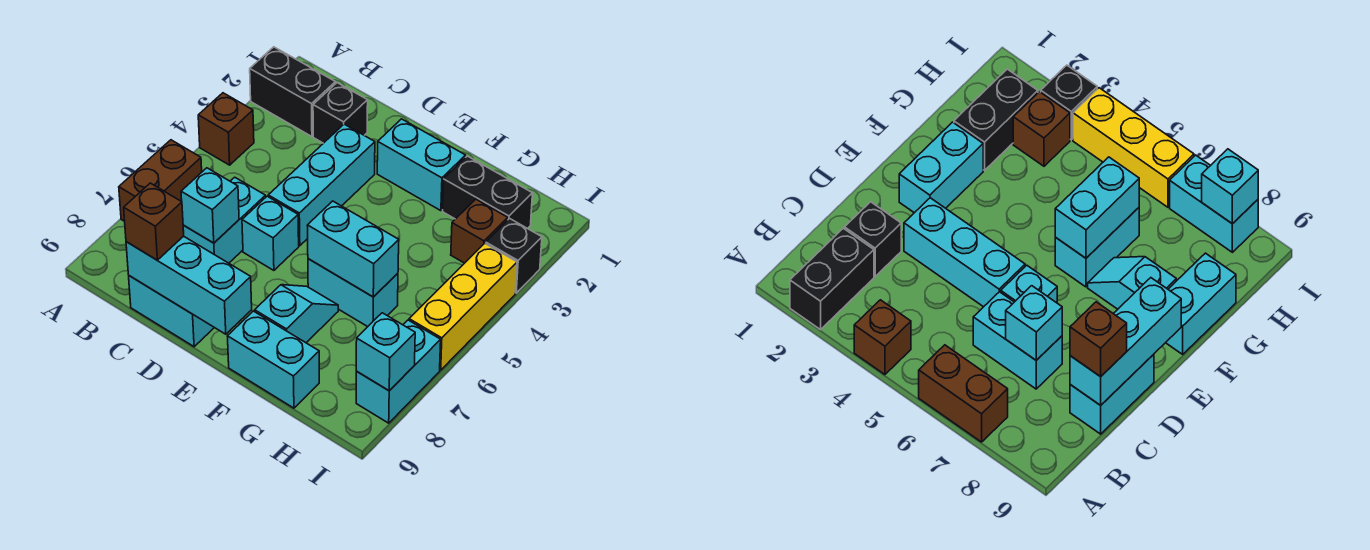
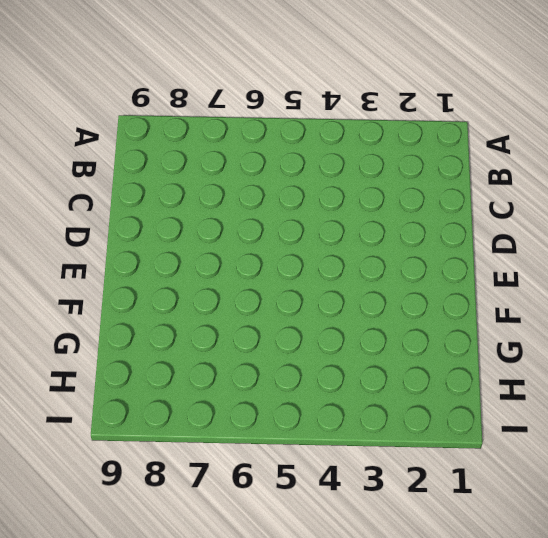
none -> black 1x2 brick [250,47,335,136]
none -> brown 1x1 brick [198,93,254,165]
none -> brown 1x2 brick [119,140,202,221]

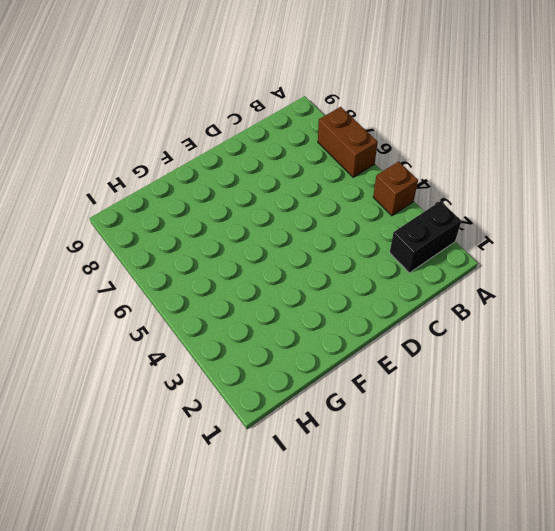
none -> black 1x1 brick [313,83,368,143]
none -> cyan 1x2 brick [183,177,266,263]
none -> cyan 1x2 brick [129,276,214,347]

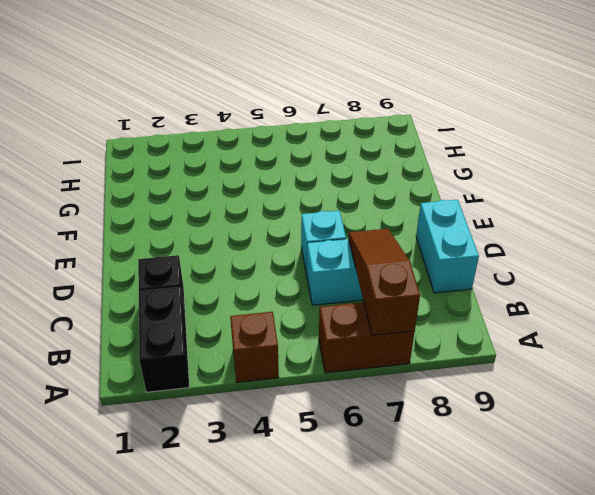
brown 1x3 slope [349,229,420,335] -> cyan 1x1 brick [181,168,239,243]
none -> cyan 1x3 brick [268,124,375,246]
none -> cyan 1x2 brick [377,119,466,211]
none -> cyan 1x2 brick [308,259,398,327]

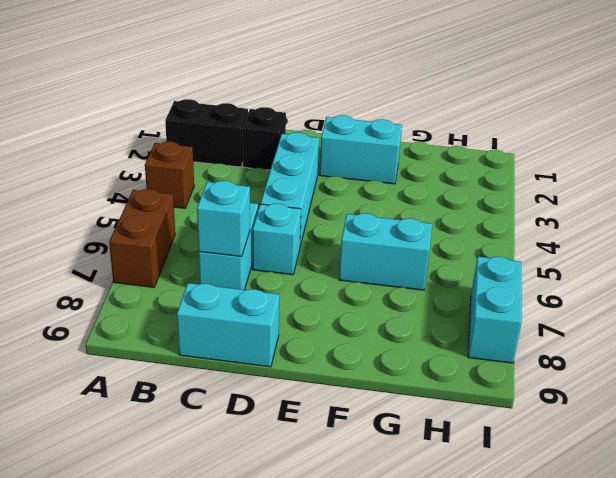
none -> cyan 1x2 slope [255,285,338,343]
none -> cyan 1x2 brick [227,311,319,408]
none -> black 1x2 brick [443,156,532,229]

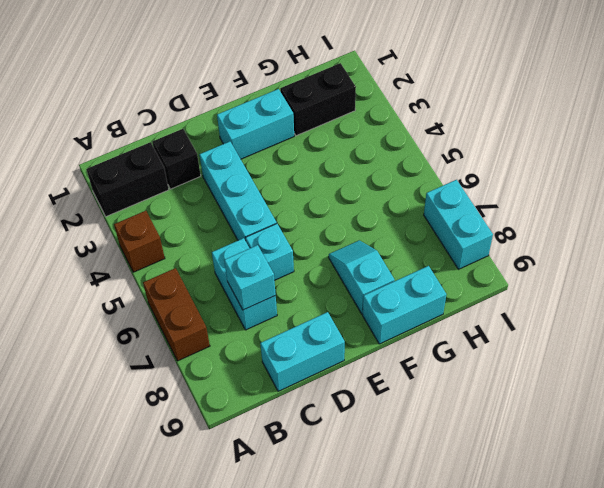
none -> cyan 1x2 brick [308,259,398,327]
none -> brown 1x1 brick [451,199,508,263]
none -> black 1x1 brick [486,218,542,293]

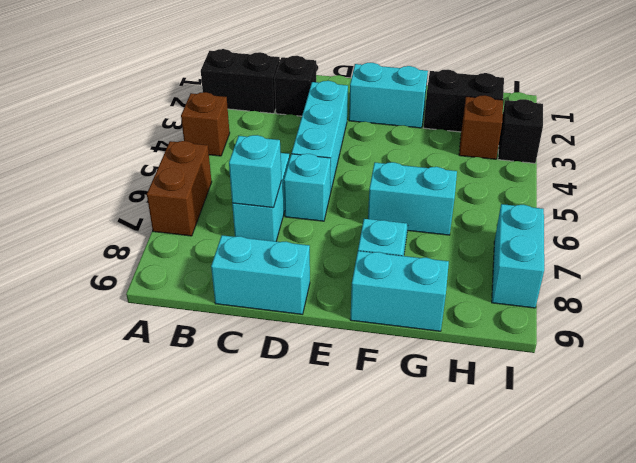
none -> yellow 1x3 brick [409,243,517,370]
none -> cyan 1x3 brick [126,236,252,334]
none -> cyan 1x2 brick [307,201,399,297]

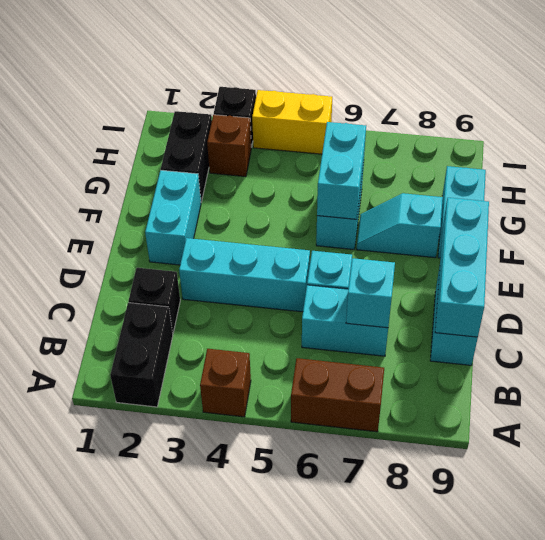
yellow 1x2 brick [252,90,332,154] -> yellow 1x3 brick [409,243,517,370]
none -> cyan 1x2 brick [356,320,441,423]
none -> cyan 1x1 brick [356,313,415,391]
none -> brown 1x1 brick [124,183,184,260]

